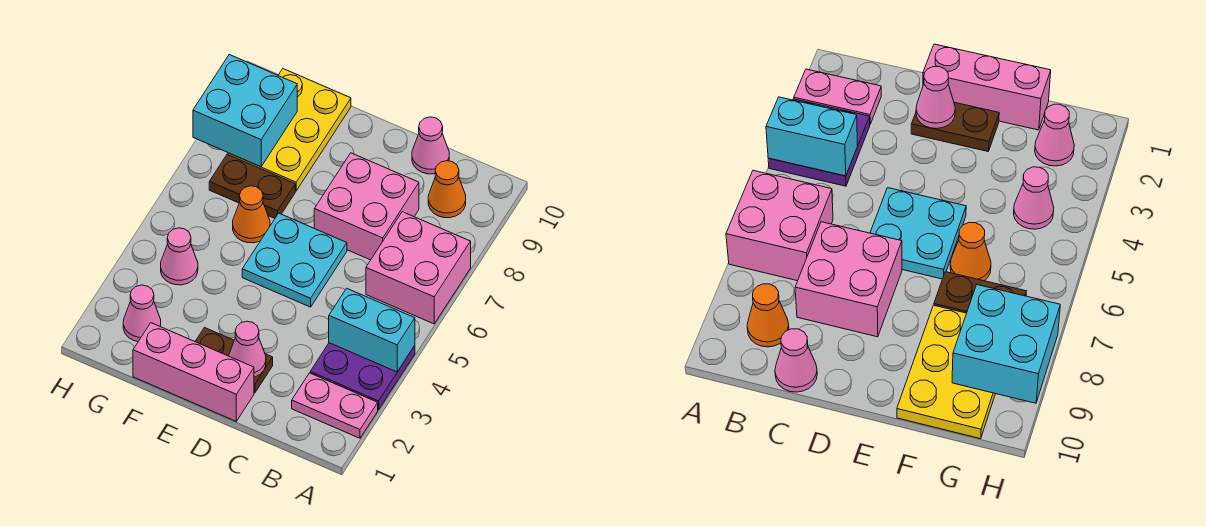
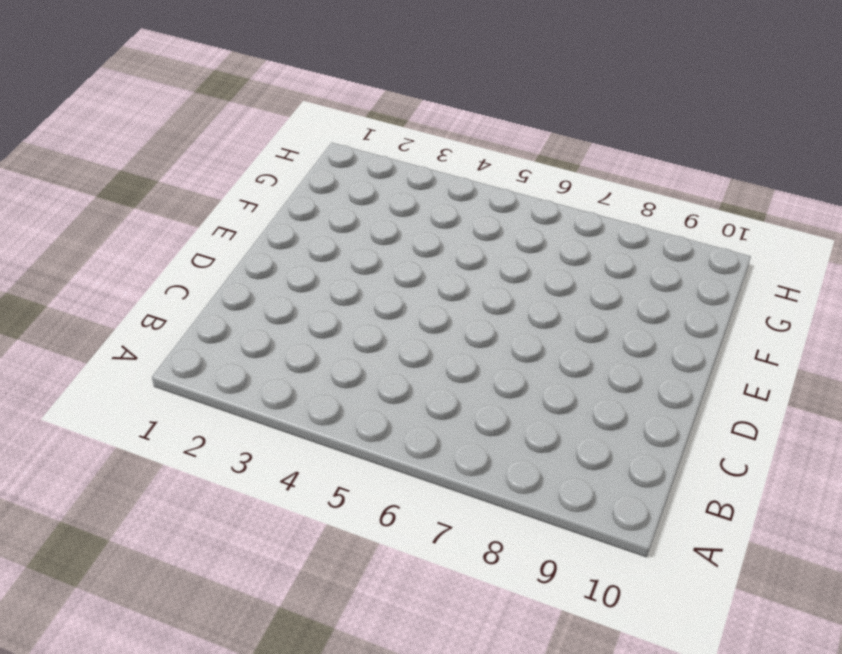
none -> pink 1x2 plate [292,373,378,438]
none -> purple 2x2 plate [310,343,415,410]
none -> pink 2x2 brick [366,212,471,324]

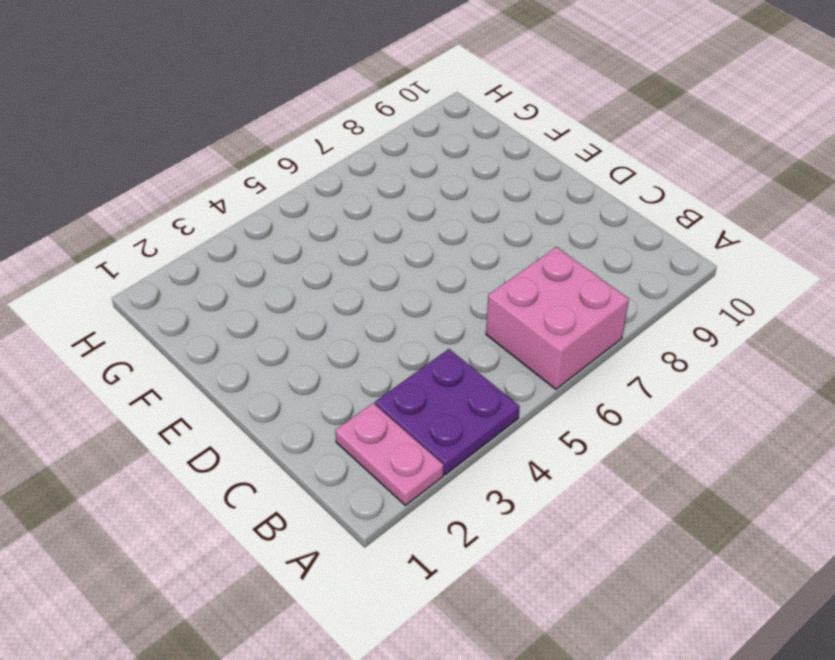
none -> orange 1x1 cone [428,161,466,218]
none -> pink 2x2 brick [314,153,419,260]
none -> pink 1x1 cone [412,117,449,174]

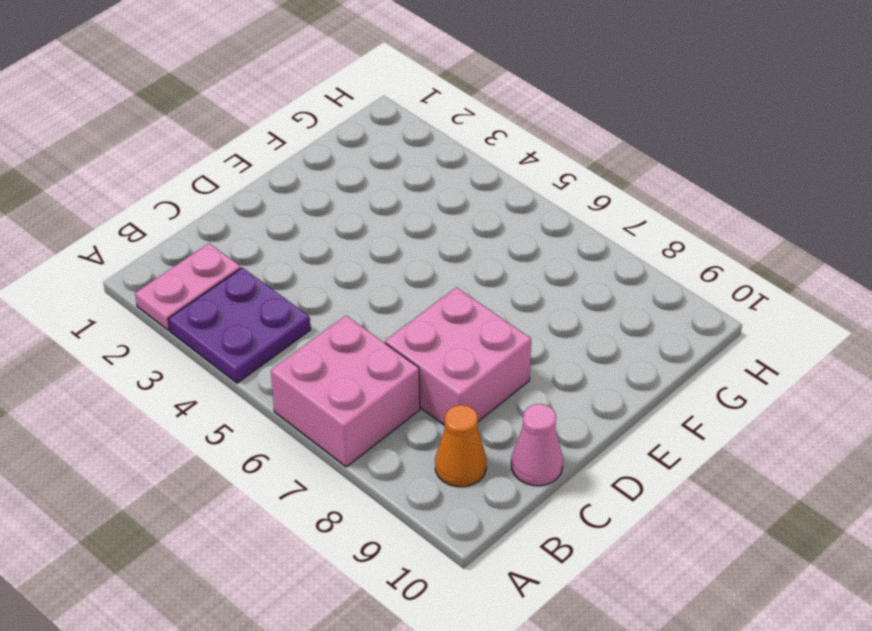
none -> pink 1x3 brick [133,323,254,421]
none -> brown 1x2 plate [195,328,273,393]
none -> cyan 2x2 plate [242,213,347,307]

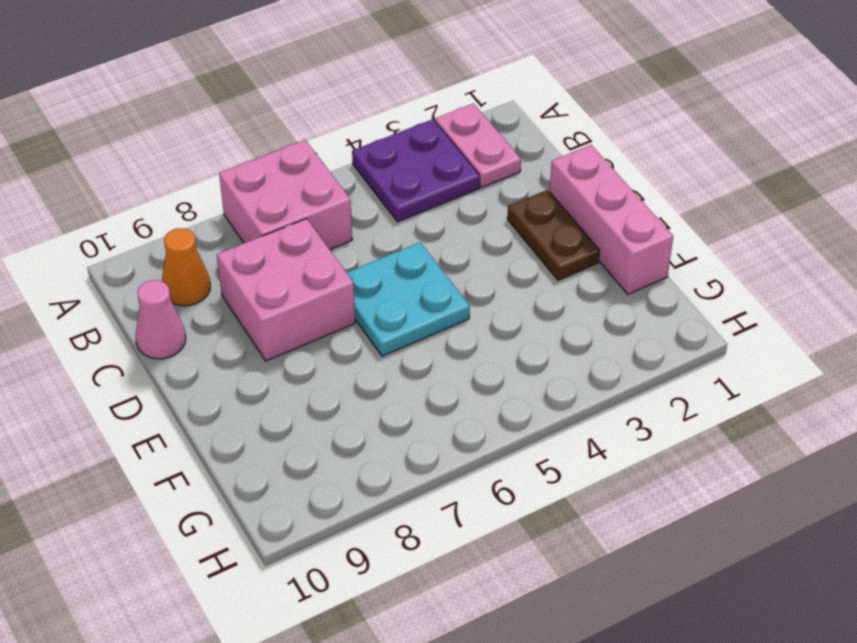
none -> orange 1x1 cone [233,186,270,243]
none -> brown 1x2 plate [209,154,295,218]
none -> yellow 2x3 plate [228,69,351,191]

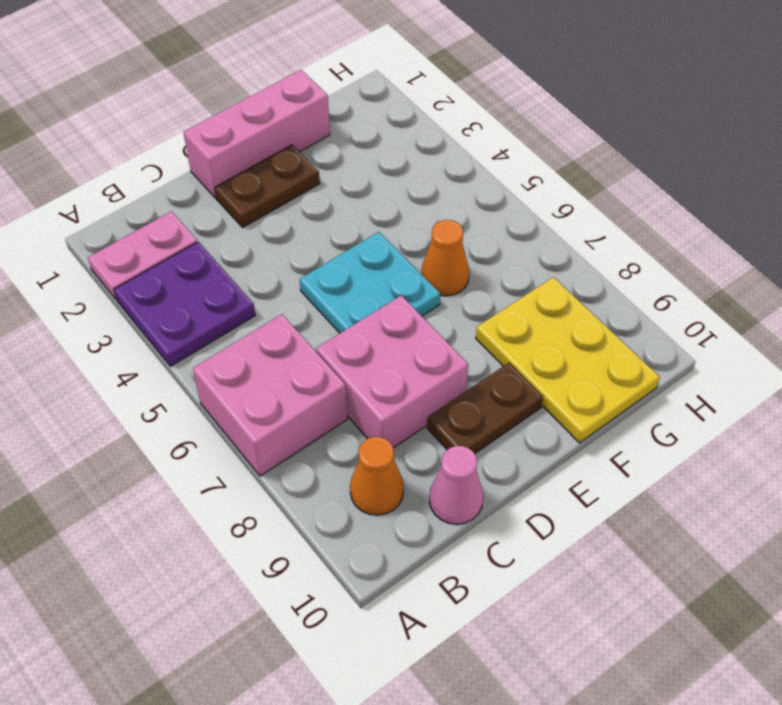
brown 1x2 plate [427,363,543,454] -> brown 1x2 plate moved to [209,154,295,218]
none -> pink 1x1 cone [123,285,161,342]
none -> pink 1x1 cone [161,228,198,285]
none -> cyan 1x2 brick [329,288,415,372]

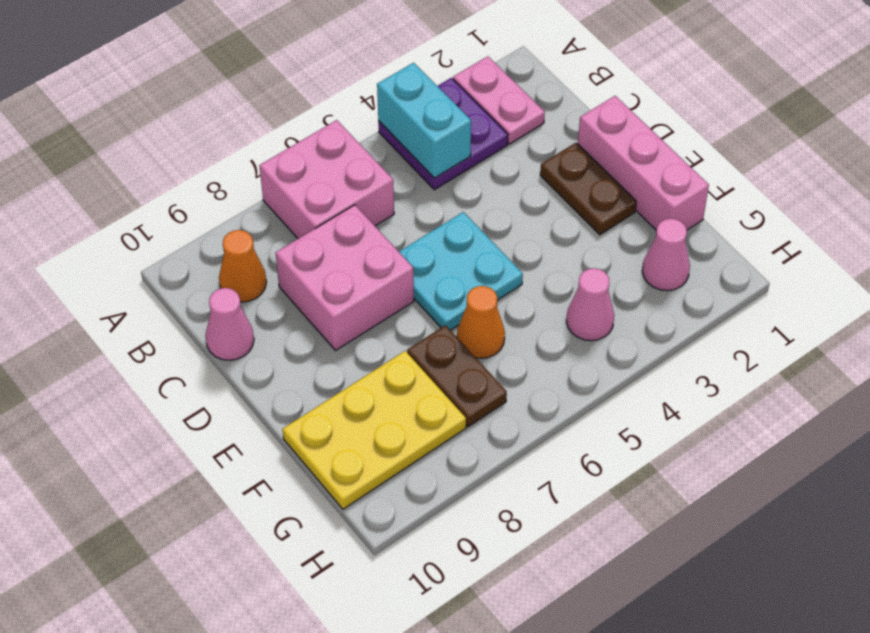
none -> pink 1x1 cone [229,321,266,377]
none -> cyan 2x2 brick [193,55,297,167]

